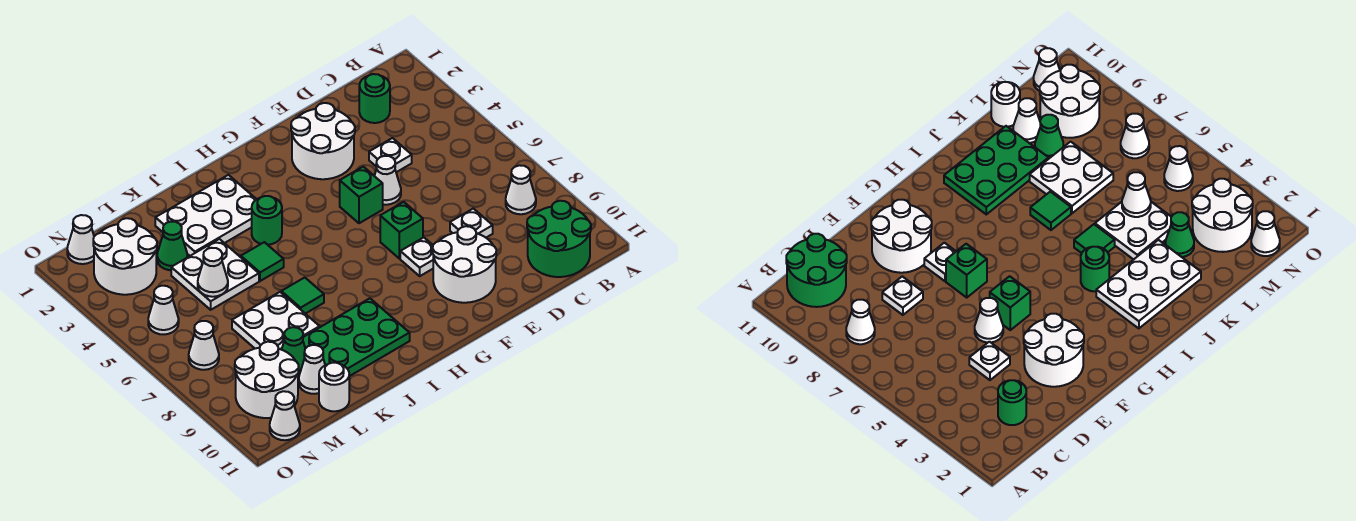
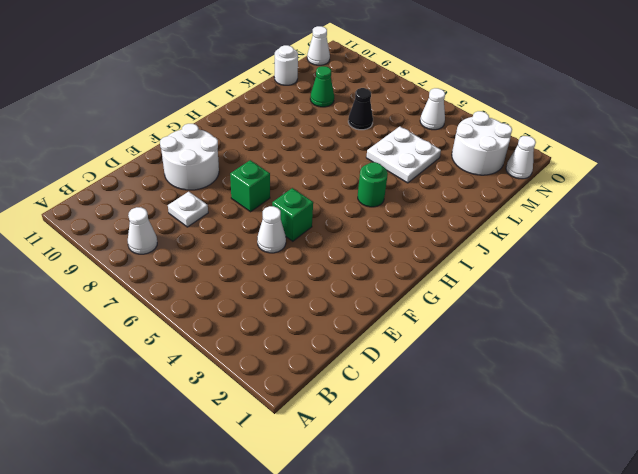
black 1x1 cone [348,88,373,130] -> white 2x2 plate [232,292,320,350]
none -> green 2x2 round brick [527,201,591,277]
none -> green 1x1 round brick [359,74,390,123]
none -> white 1x1 plate [369,138,412,172]

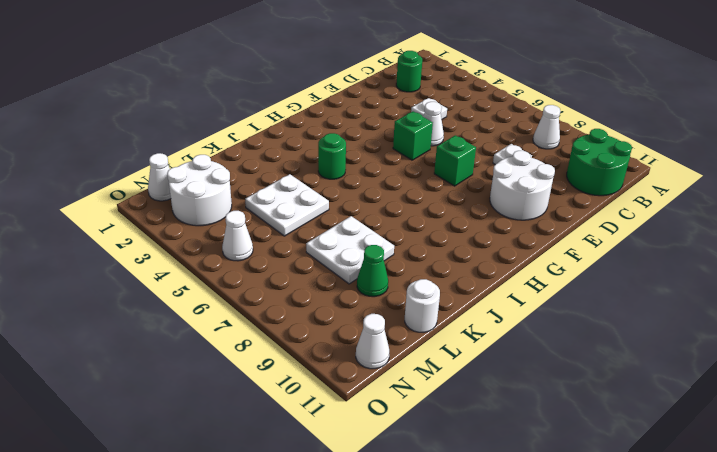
none -> white 2x2 round brick [291,103,355,179]
none -> white 1x1 plate [400,238,433,276]
none -> white 2x3 plate [155,175,256,256]

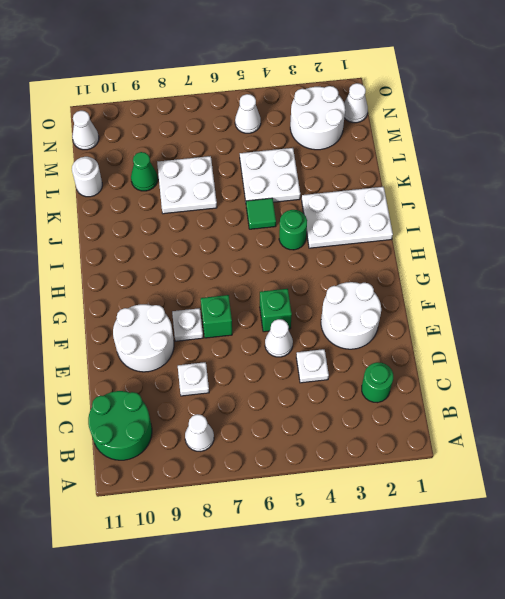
white 2x3 plate [302,187,393,248] -> white 2x3 plate turned to [155,175,256,256]
none -> green 2x3 plate [303,298,410,376]
none -> green 1x1 tile [281,278,324,314]
none -> green 1x1 cone [157,222,188,270]

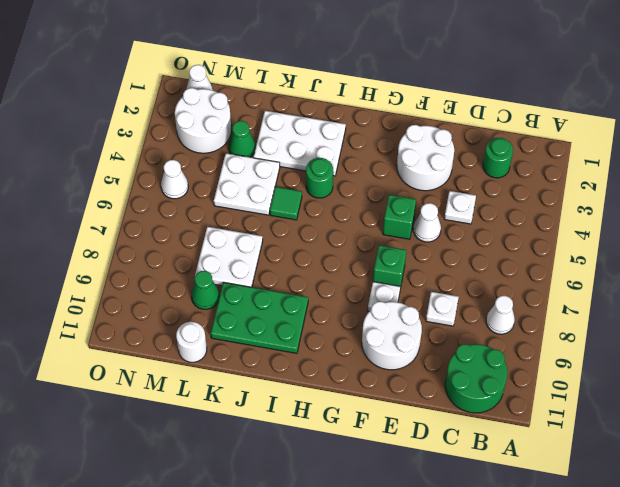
none -> green 1x1 tile [281,278,324,314]
none -> white 1x1 cone [299,345,325,394]
none -> white 2x2 round brick [235,342,299,418]

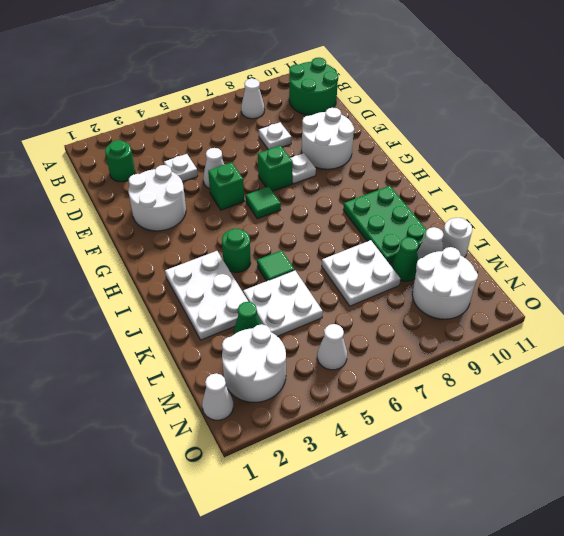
green 1x1 tile [246,187,281,219] -> green 1x1 tile moved to [281,278,324,314]
none -> white 1x1 cone [189,321,219,370]
none -> white 1x1 cone [270,391,300,440]
none -> white 1x1 cone [198,248,228,297]

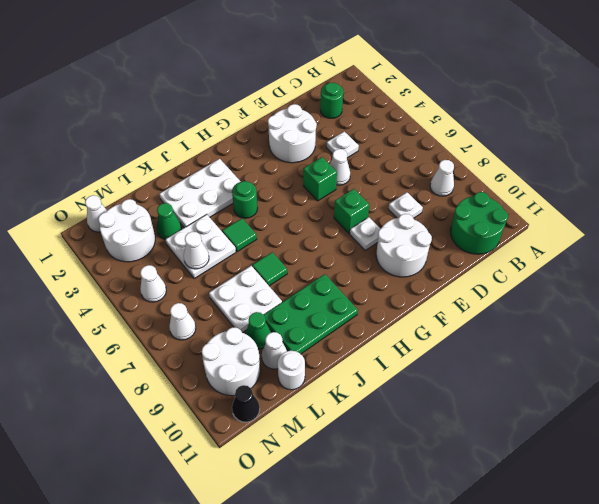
black 1x1 cone [232,385,260,422] -> white 1x1 cone [270,391,300,440]

